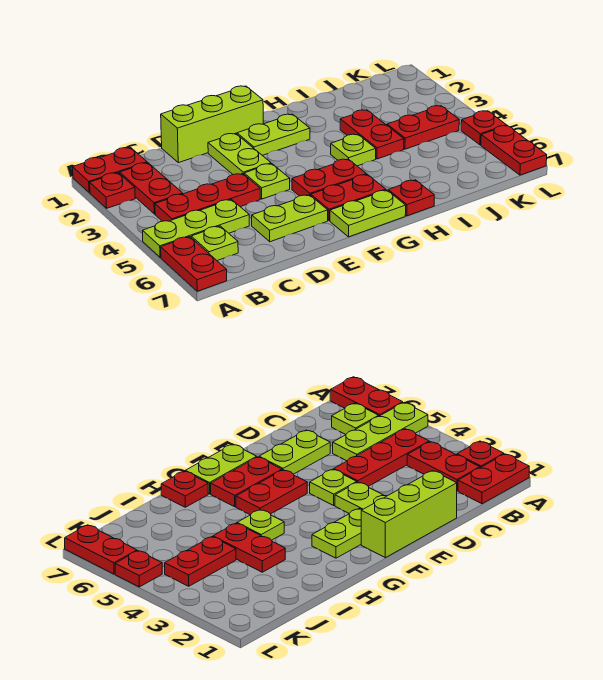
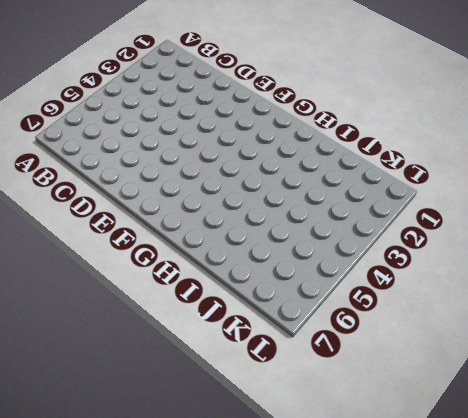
none -> red 1x2 plate [73,148,147,193]
none -> red 1x1 plate [90,173,135,208]
none -> lime 1x3 plate [143,200,249,257]

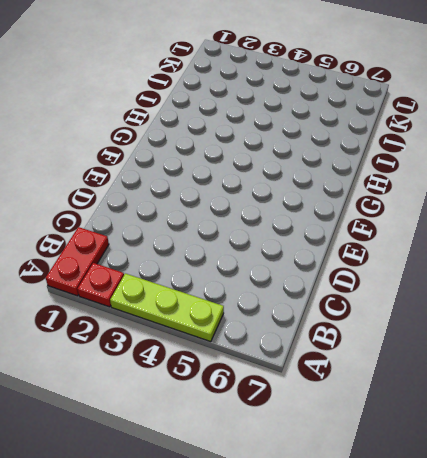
lime 1x3 plate [110,273,224,342] -> lime 1x3 plate turned to [143,200,249,257]
none -> red 1x2 plate [161,237,227,291]
none -> red 1x2 plate [120,163,183,214]
none -> red 1x3 plate [155,174,260,221]

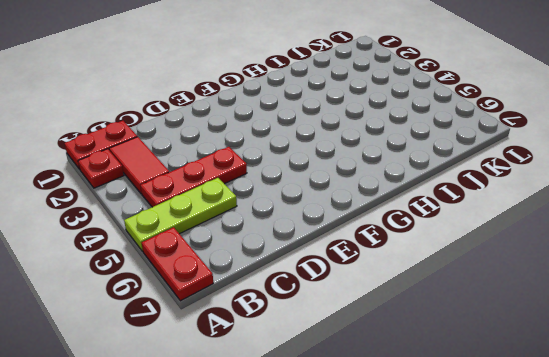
red 1x2 tile [109,137,169,194] -> red 1x2 plate [120,163,183,214]
none -> lime 1x1 plate [191,226,238,261]
none -> lime 1x3 brick [161,86,263,163]
none -> lime 1x2 plate [252,195,328,242]

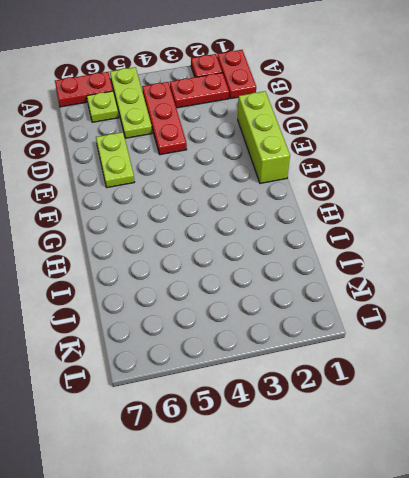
none -> lime 1x2 plate [208,133,271,175]
none -> lime 1x1 plate [244,164,290,199]
none -> lime 1x2 plate [237,114,310,155]

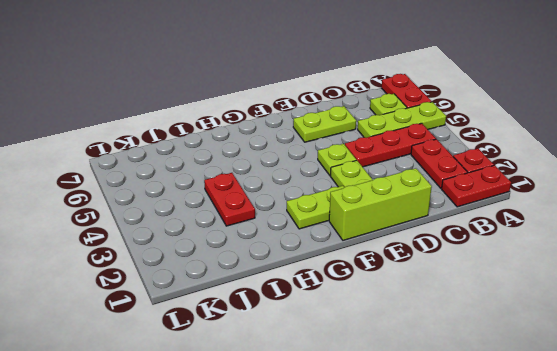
none -> red 1x2 plate [292,159,366,196]
none -> red 1x2 plate [311,174,386,221]
none -> lime 1x2 plate [330,190,406,237]

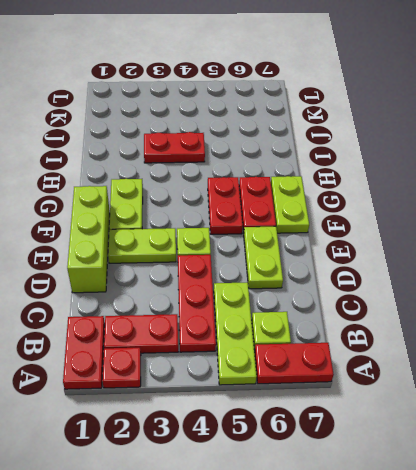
none -> lime 1x1 plate [331,134,376,166]
none -> red 1x1 plate [388,180,434,216]
none -> red 1x2 plate [387,106,459,149]

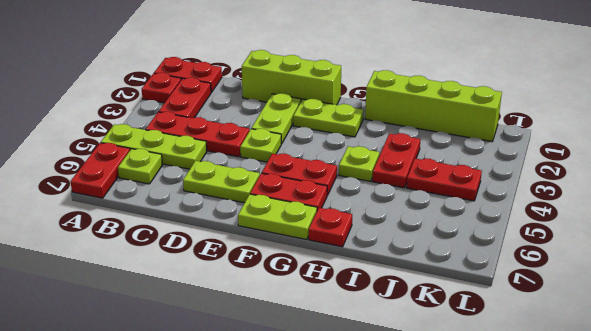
lime 1x4 brick [365,70,502,141] -> none
none -> red 1x1 plate [461,111,506,145]
none -> red 1x2 plate [481,125,547,175]

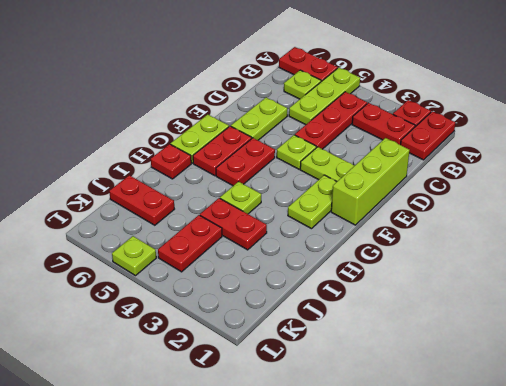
red 1x2 plate [109,175,174,225] -> red 1x2 plate moved to [481,125,547,175]
lime 1x1 plate [112,236,156,276] -> red 1x1 plate [461,111,506,145]

